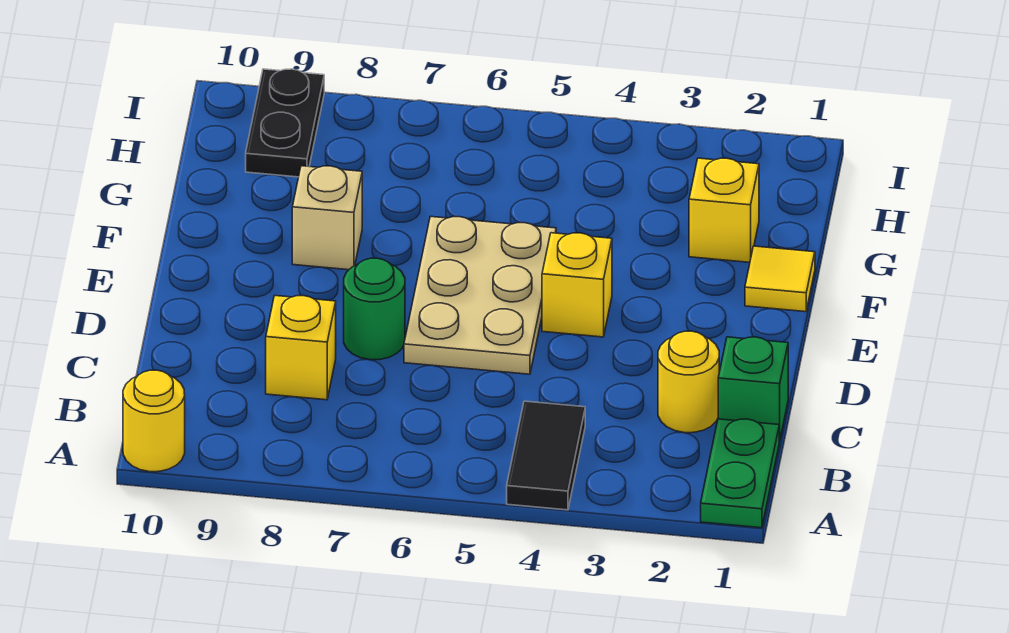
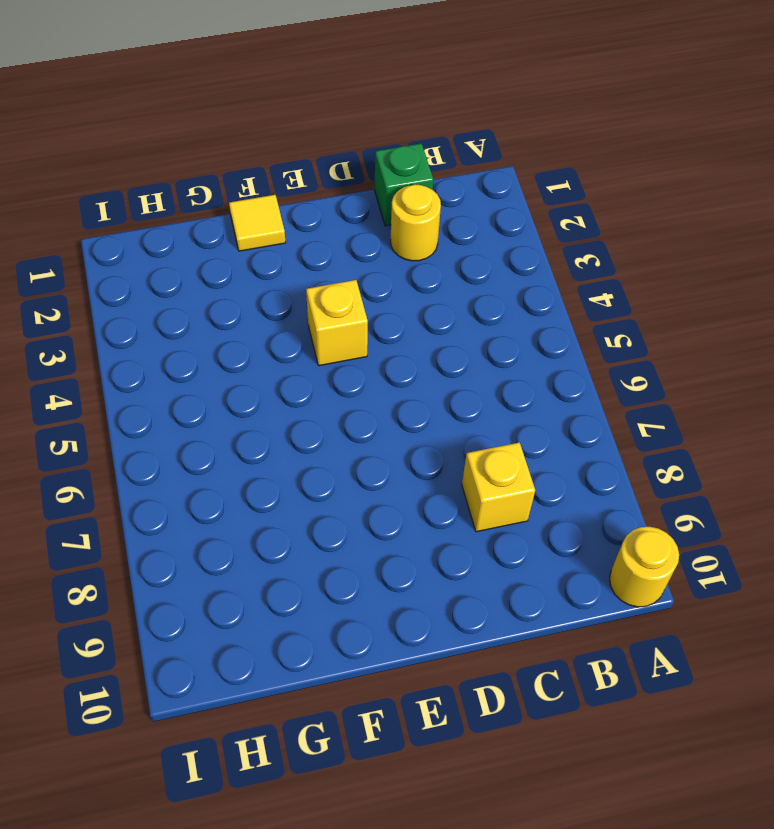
none -> green 1x2 plate [701,419,779,528]
none -> black 1x2 tile [507,401,585,510]
none -> tan 2x3 plate [404,216,556,374]

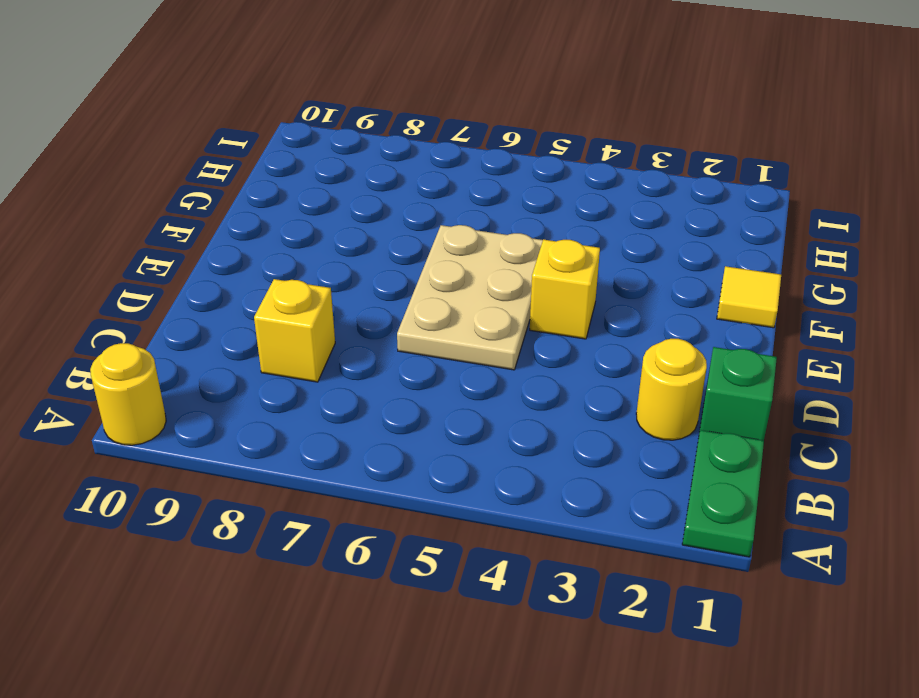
none -> black 1x2 tile [507,401,585,510]
none -> green 1x1 round brick [344,258,405,360]
none -> tan 1x1 brick [292,166,362,270]

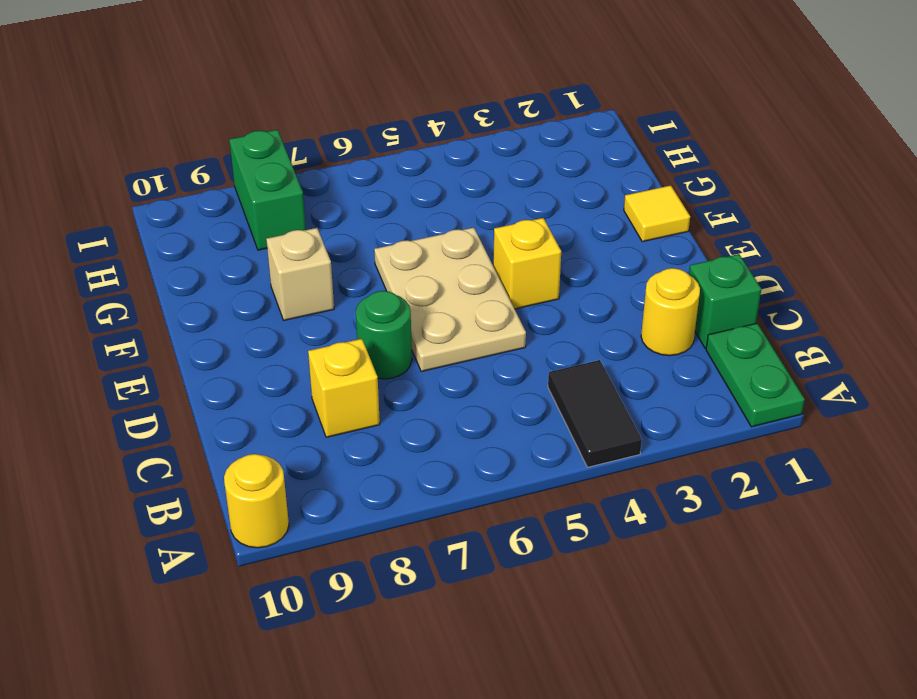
green 1x2 brick [229,130,306,250] -> none
none -> yellow 1x1 brick [689,158,759,262]
none -> black 1x2 plate [246,69,324,177]

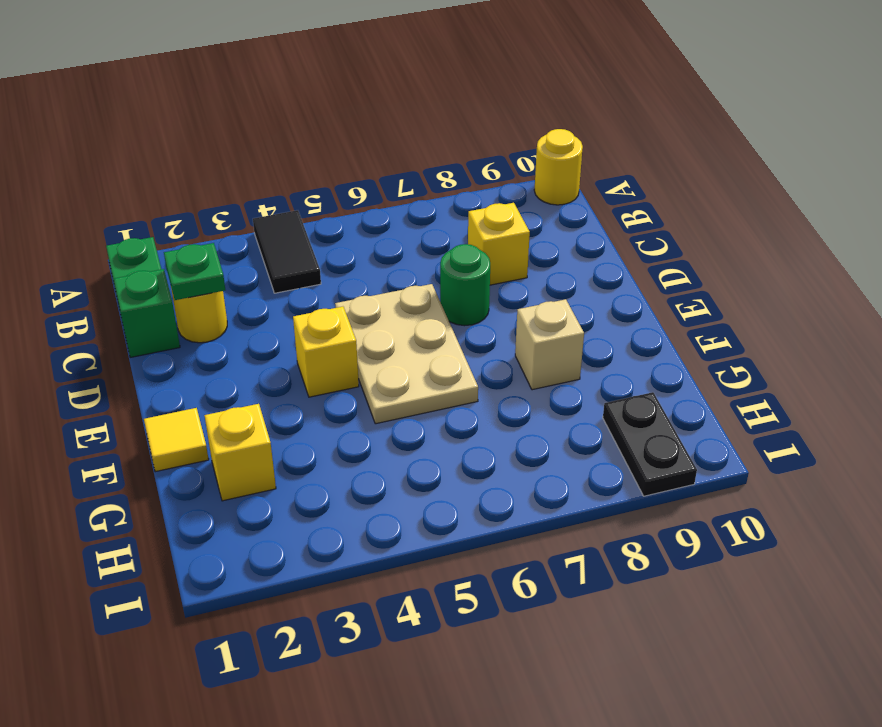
green 1x1 plate [164,243,225,300] -> none

